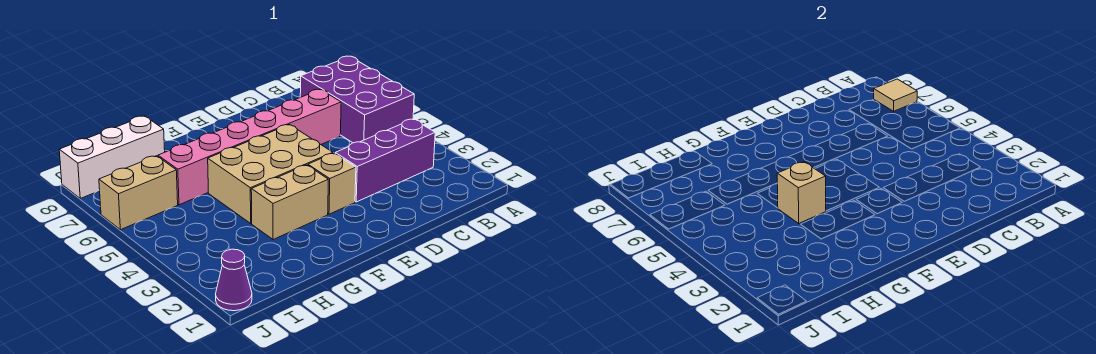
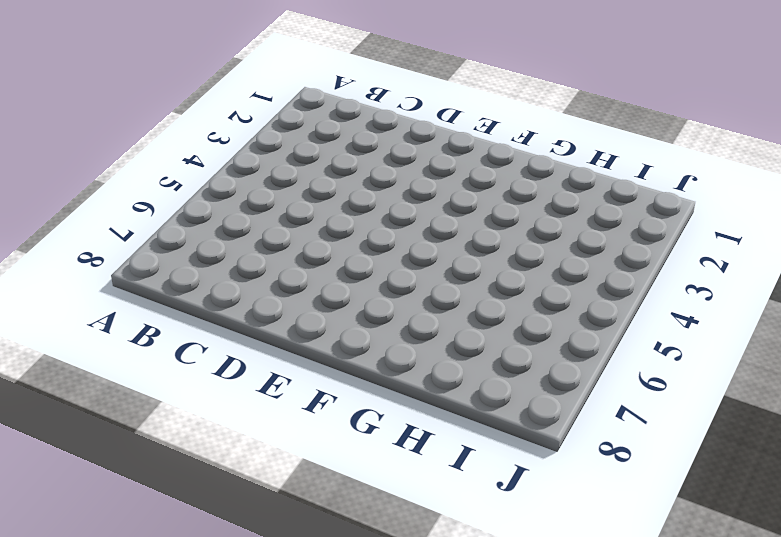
none -> purple 2x3 brick [300,56,414,143]
none -> purple 1x3 brick [335,119,435,202]

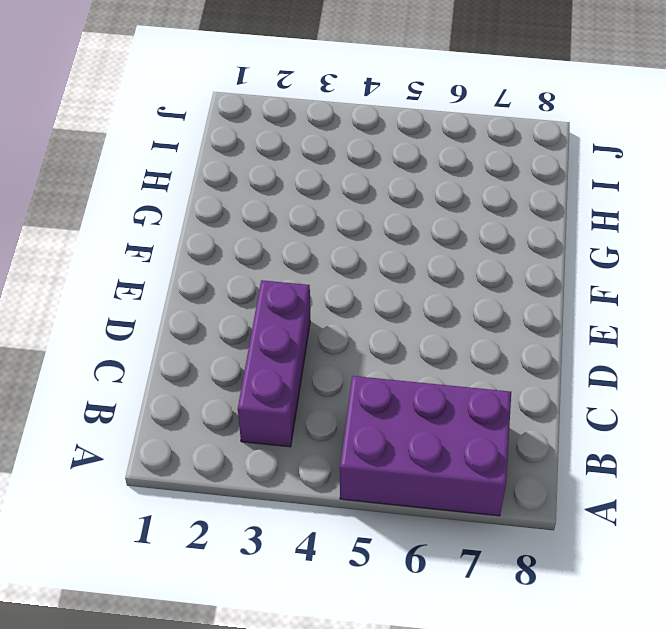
none -> pink 1x6 brick [158,89,341,205]
none -> tan 1x1 brick [308,153,356,214]

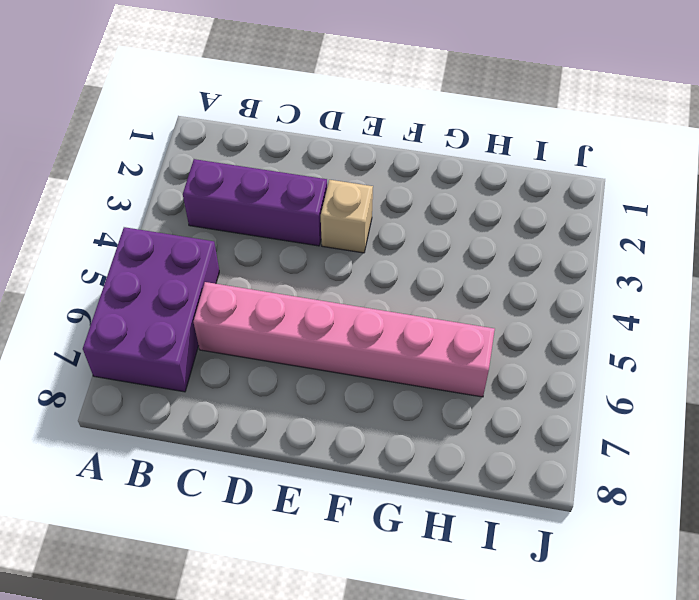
none -> tan 2x3 brick [208,125,333,223]
none -> tan 1x2 brick [251,165,328,240]

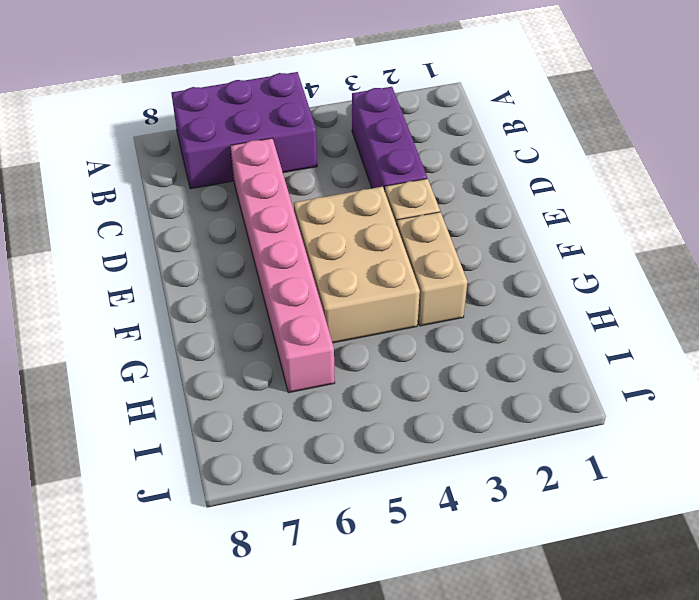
none -> white 1x3 brick [59,116,165,198]
none -> tan 1x2 brick [99,156,178,230]

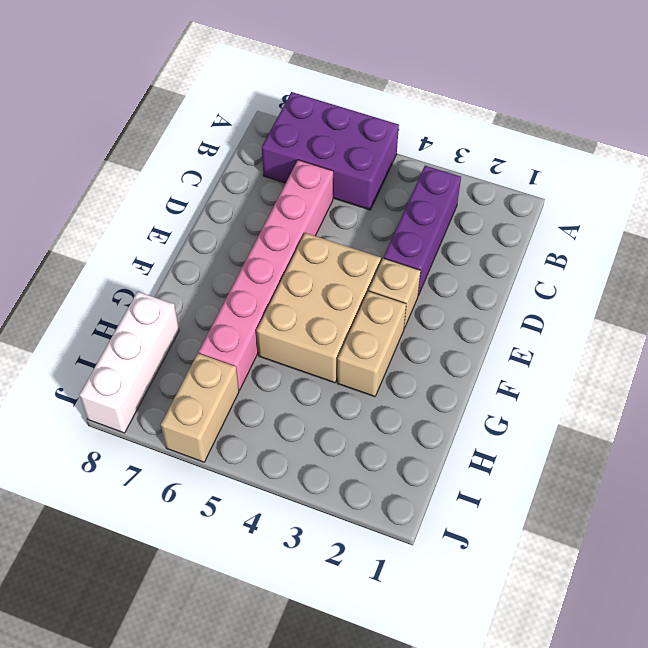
none -> purple 1x1 cone [216,249,252,311]
none -> tan 1x1 tile [874,79,917,111]

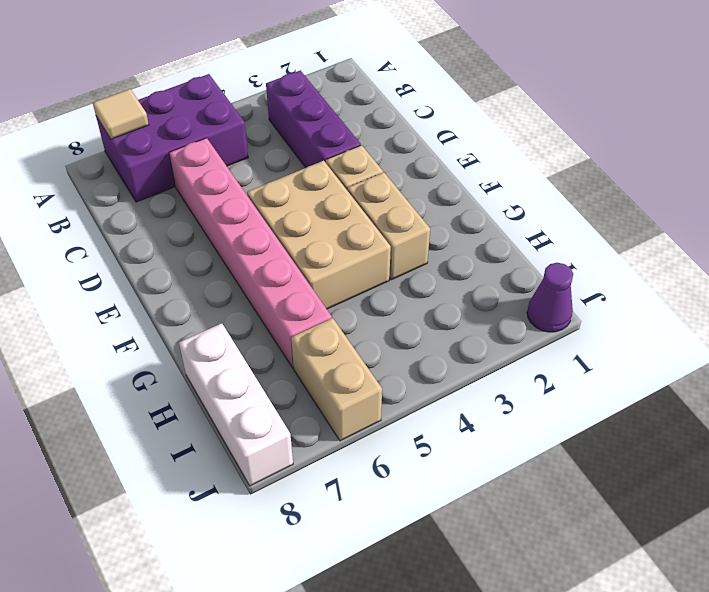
none -> tan 1x1 brick [777,162,826,223]

